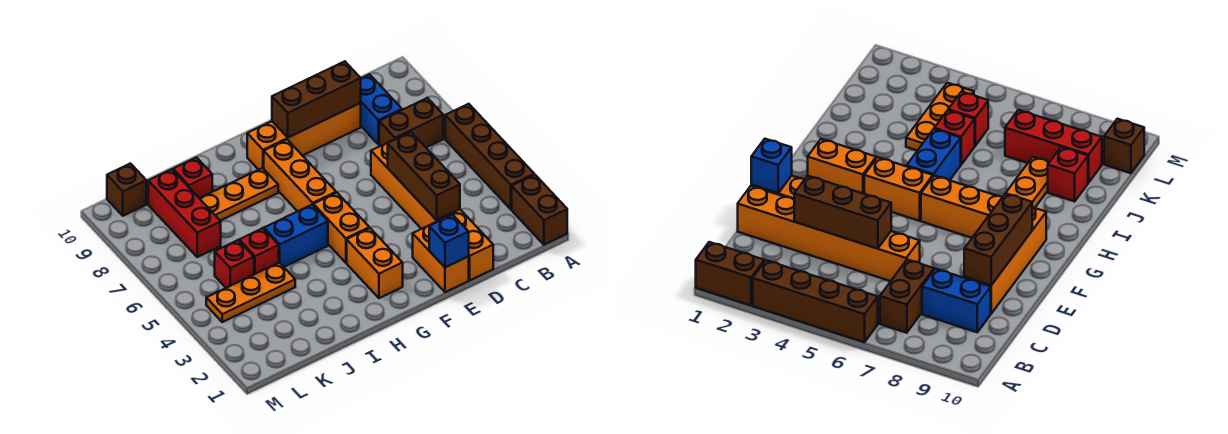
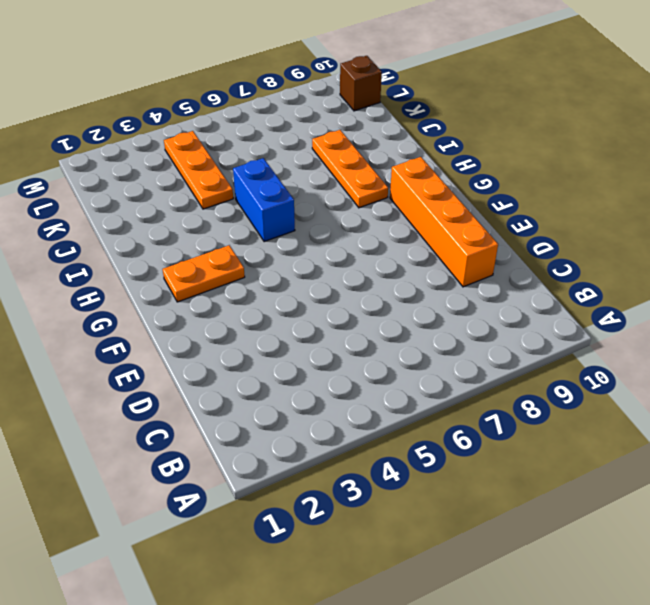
orange 1x2 plate [163,245,245,302] -> orange 1x2 brick [347,228,403,298]
none -> brown 1x2 brick [512,175,567,245]
none -> brown 1x4 brick [445,104,534,209]
none -> brown 1x2 brick [379,98,443,147]

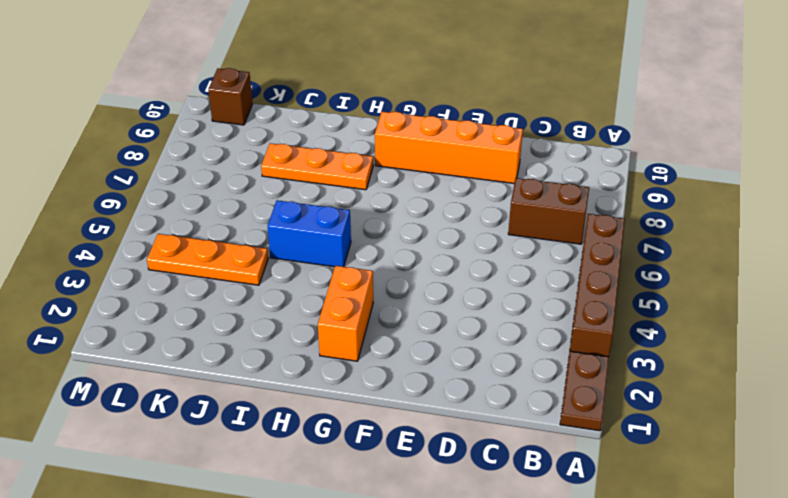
brown 1x2 plate [560,351,609,431] -> brown 1x2 brick [512,175,567,245]
none -> blue 1x2 brick [361,74,402,145]
none -> orange 1x6 brick [371,139,493,280]
none -> orange 1x2 brick [413,222,469,292]

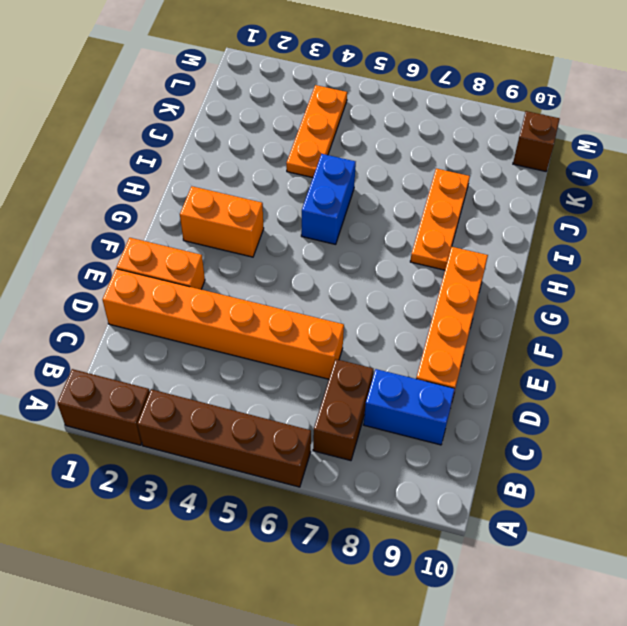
none -> orange 1x2 brick [313,193,369,263]
none -> orange 1x3 brick [264,140,336,211]
none -> red 1x1 brick [239,228,279,274]

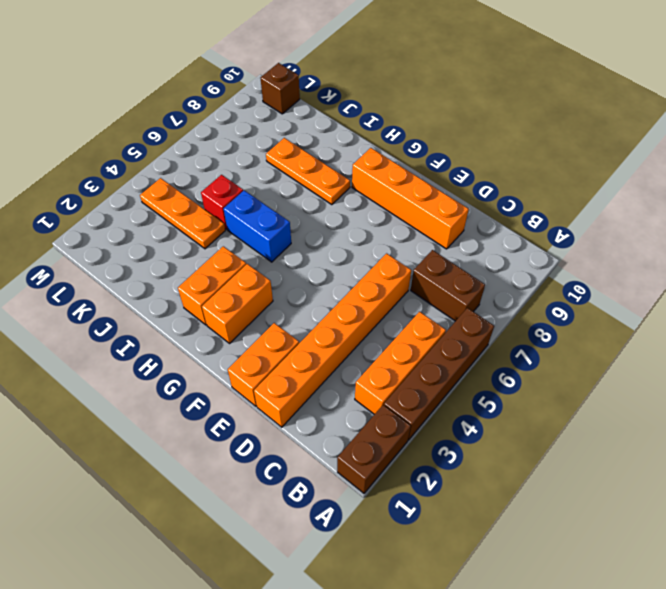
orange 1x3 brick [355,312,446,414] -> orange 1x3 brick moved to [264,140,336,211]
orange 1x2 brick [178,246,246,325] -> orange 1x2 brick moved to [313,193,369,263]
none -> blue 1x2 brick [361,74,402,145]
none -> red 1x1 brick [173,157,212,198]
none -> red 1x1 brick [215,240,254,288]

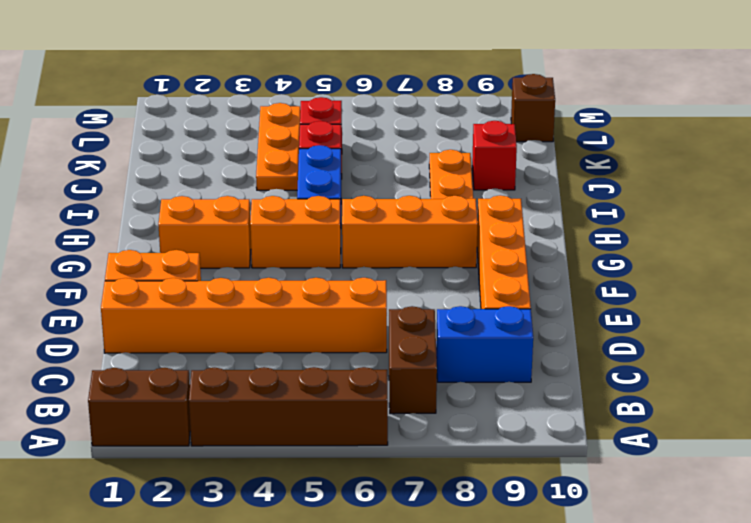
none -> red 1x3 brick [148,169,221,257]
none -> brown 1x3 brick [388,132,460,220]
none -> brown 1x3 brick [272,61,361,137]

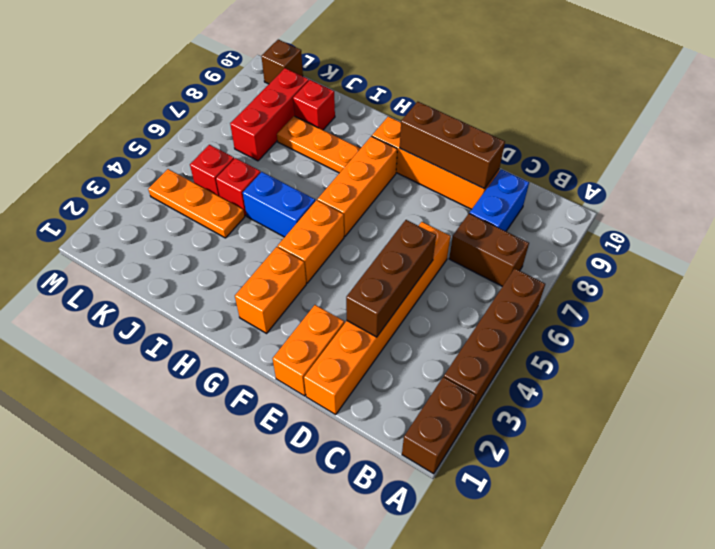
none -> blue 1x1 brick [429,215,469,267]

